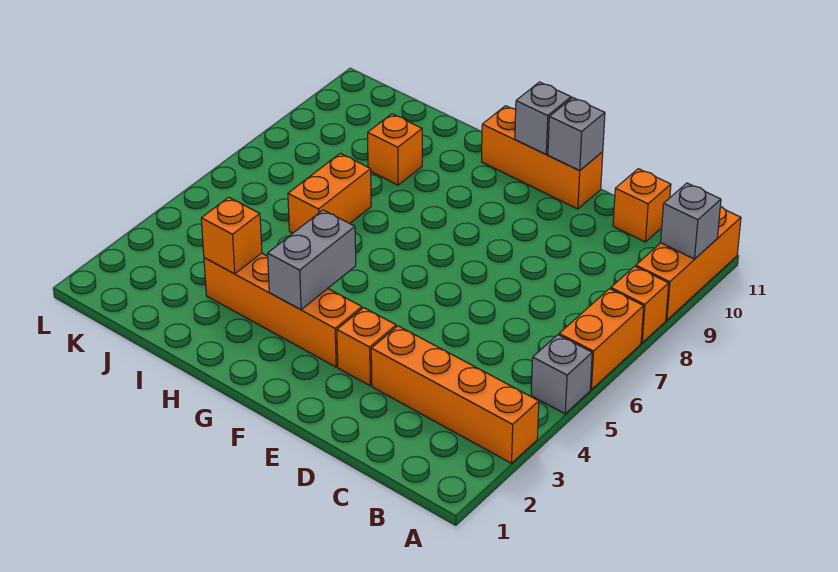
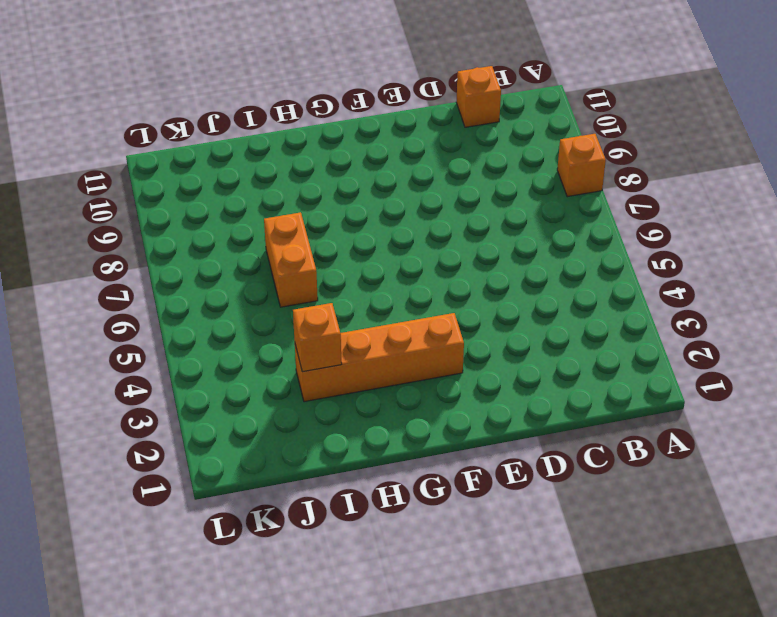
none -> orange 1x4 brick [371,326,539,463]
none -> grey 1x1 brick [531,335,592,414]
none -> orange 1x2 brick [559,289,644,390]

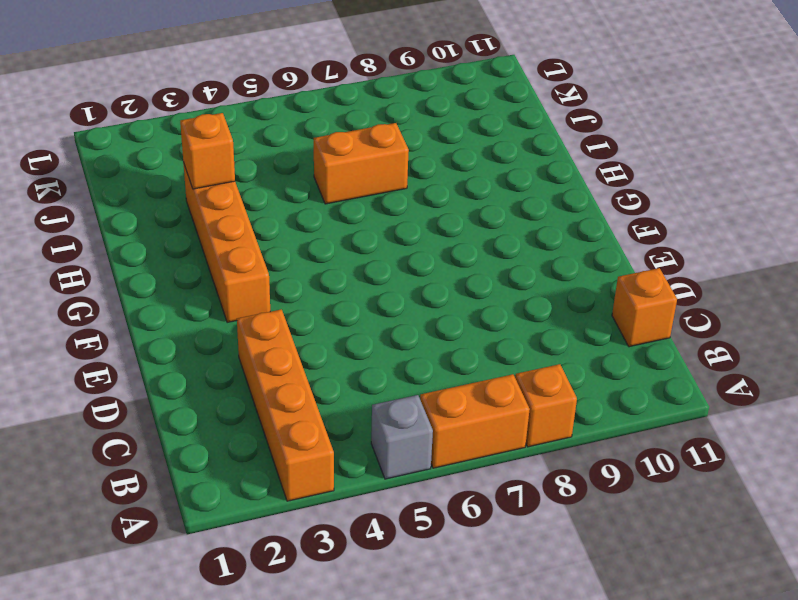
none -> orange 1x3 brick [636,206,741,320]
none -> orange 1x1 brick [337,308,396,386]
none -> orange 1x3 brick [481,106,603,209]

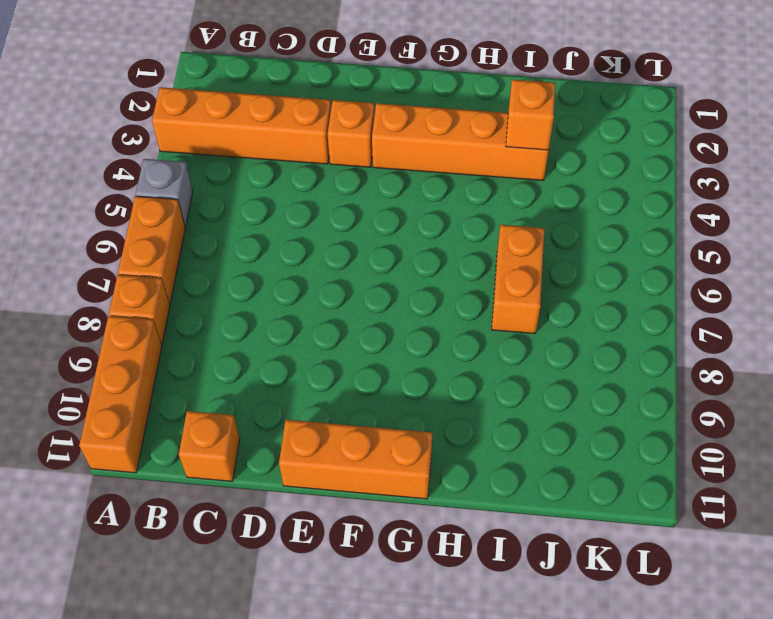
none -> orange 1x1 brick [368,114,422,185]
none -> grey 1x1 brick [661,183,721,259]
none -> grey 1x1 brick [548,98,605,171]

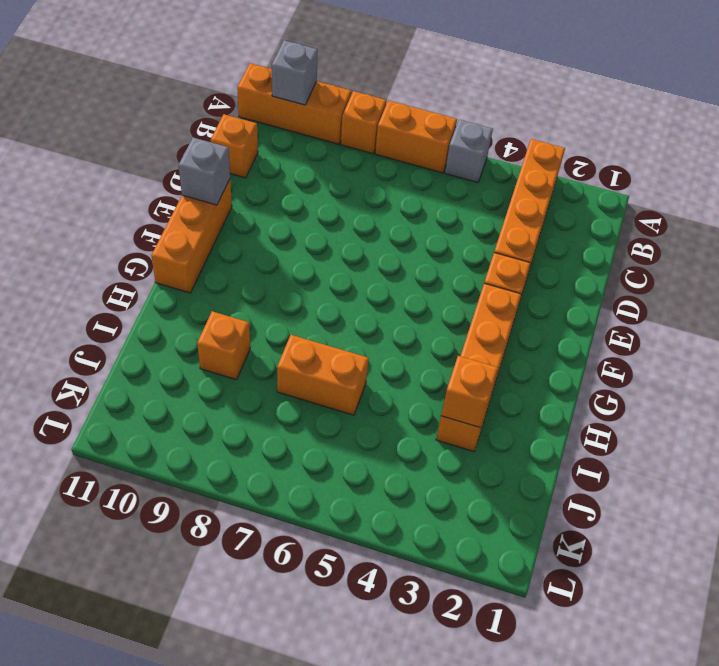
none -> grey 1x1 brick [515,82,571,154]
none -> grey 1x2 brick [268,210,356,309]

